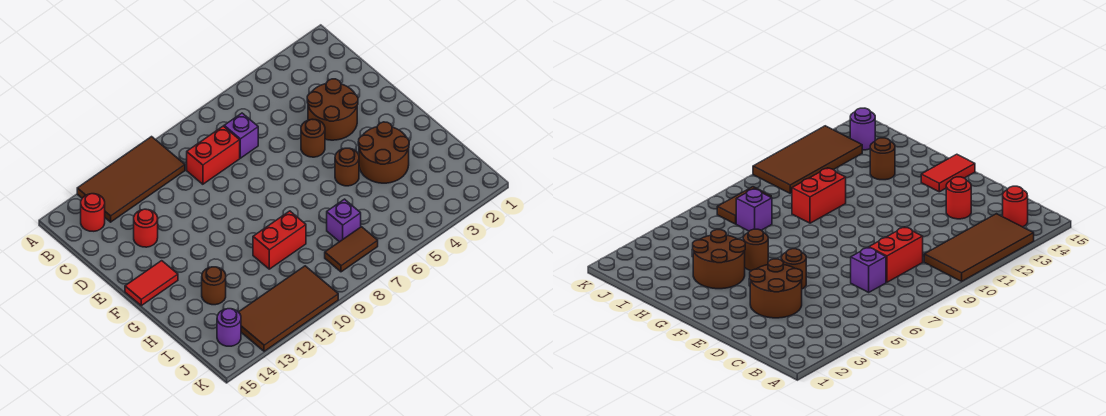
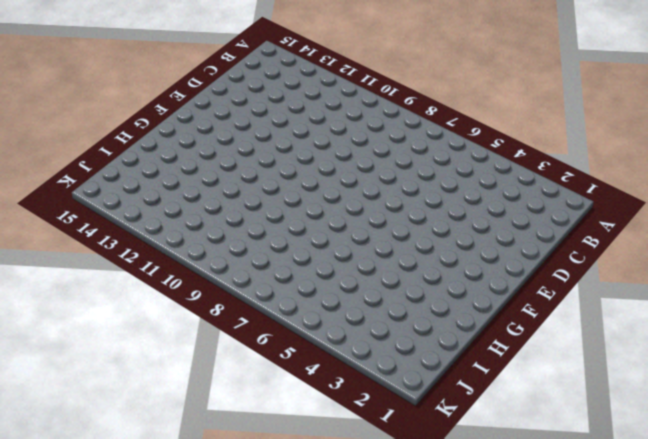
none -> brown 2x4 tile [77,137,185,222]
none -> red 1x1 round brick [81,194,105,231]
none -> purple 1x1 brick [224,113,258,158]

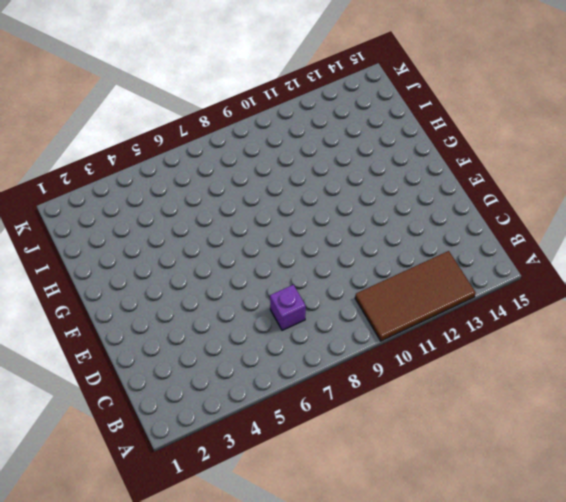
none -> red 1x1 round brick [81,194,105,231]
none -> red 1x2 brick [187,126,240,184]
none -> brown 2x2 round brick [307,79,358,140]

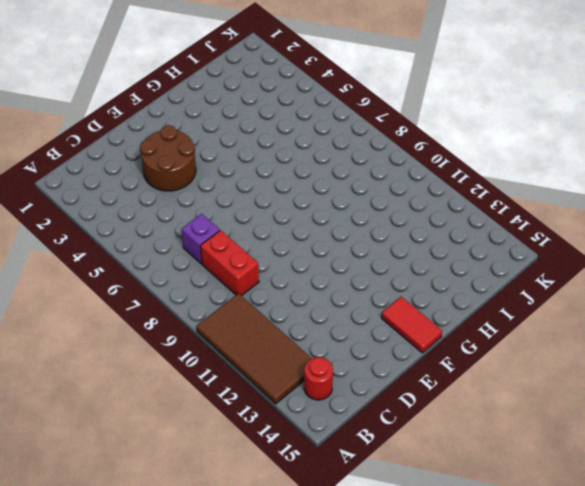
none -> red 1x1 round brick [134,209,158,247]
none -> brown 1x1 round brick [301,119,325,157]
none -> brown 2x2 round brick [358,122,409,183]

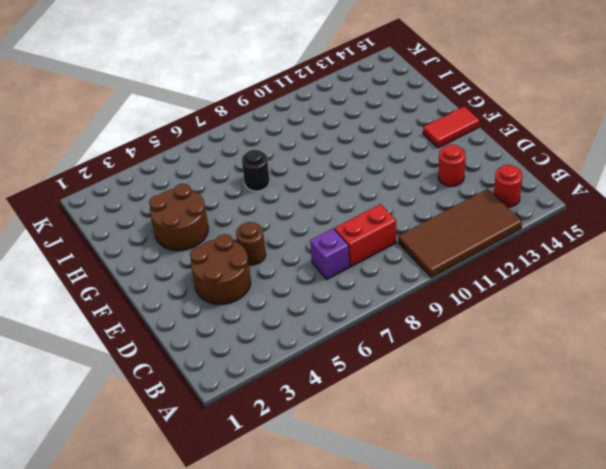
black 1x1 round brick [242,149,270,191] -> none
none -> brown 1x1 round brick [335,148,359,186]
none -> red 1x2 brick [253,211,306,269]
none -> brown 1x1 round brick [202,267,226,305]

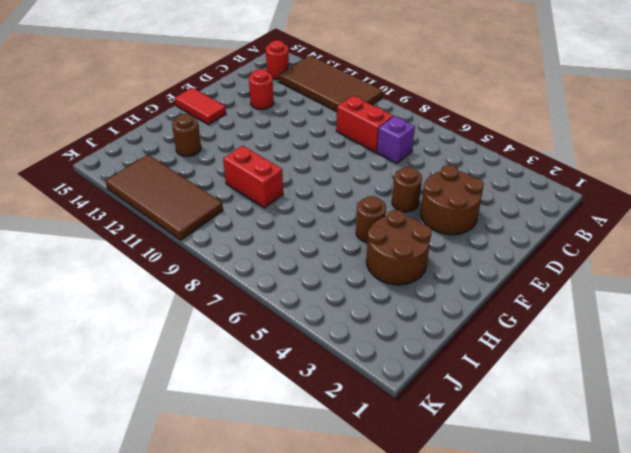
none -> purple 1x1 brick [327,199,361,242]
none -> brown 1x2 tile [325,227,378,272]
none -> purple 1x1 round brick [217,309,241,346]

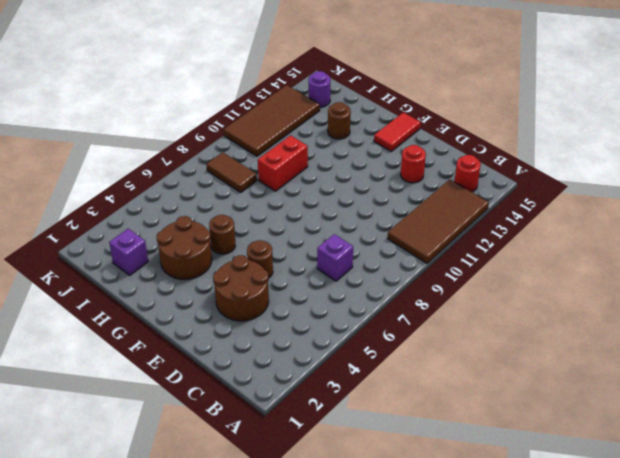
purple 1x1 brick [109,229,148,275] -> purple 1x1 brick moved to [327,199,361,242]
brown 1x2 tile [206,152,257,192] -> brown 1x2 tile turned to [325,227,378,272]
none -> red 1x2 brick [187,126,240,184]

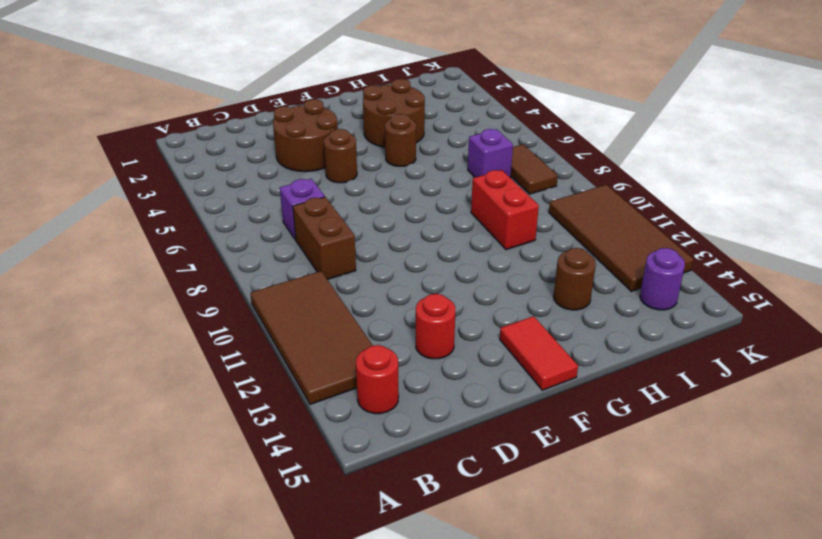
brown 1x2 brick [293,197,356,280] -> red 1x2 brick [187,126,240,184]

